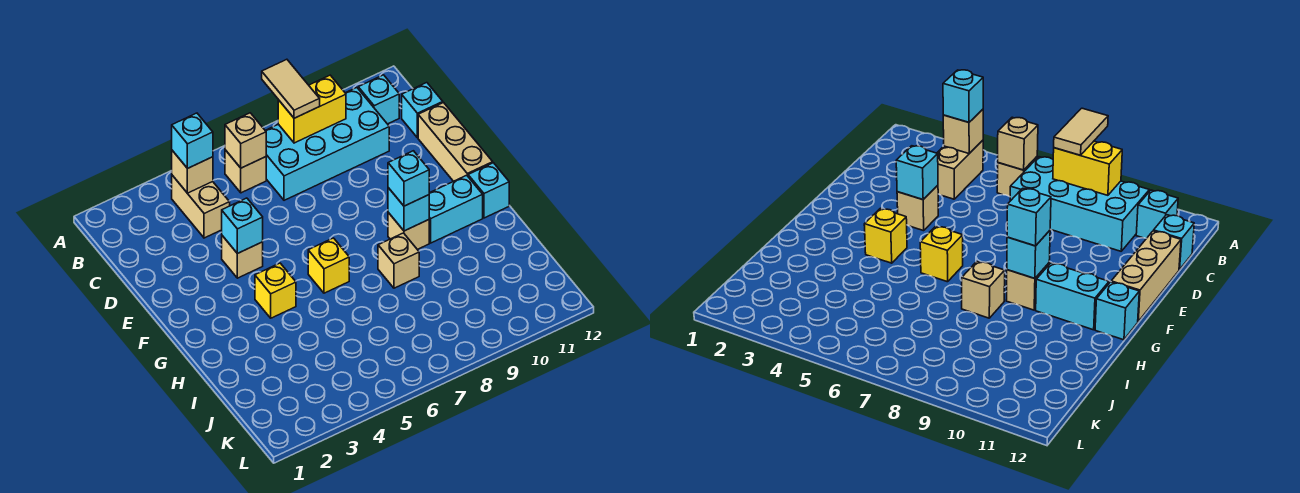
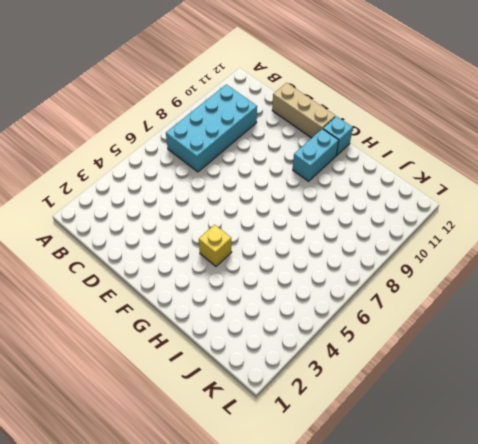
none -> tan 1x2 brick [172,175,230,238]
none -> tan 1x1 brick [225,150,266,193]
none -> cyan 1x1 brick [358,75,399,124]

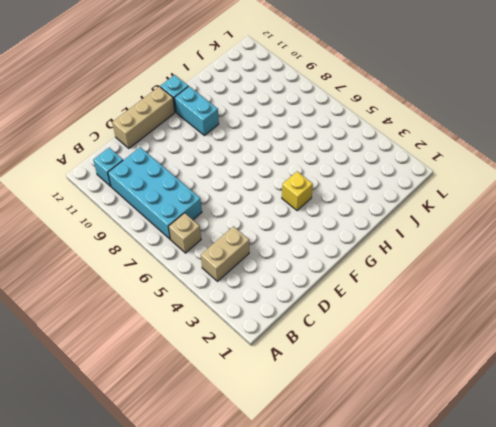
none -> cyan 1x1 brick [402,83,443,138]
none -> tan 1x1 brick [222,236,263,278]
none -> yellow 1x1 brick [308,238,349,293]

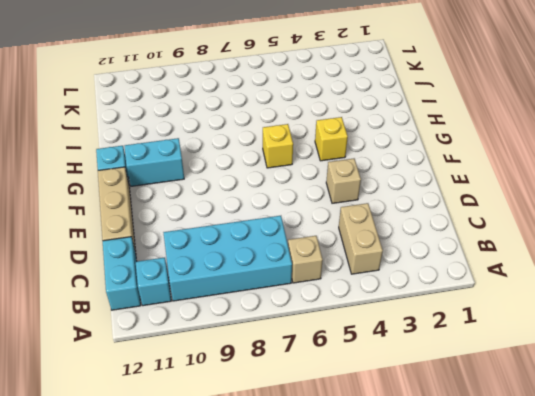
cyan 1x2 brick [103,237,141,310] -> cyan 1x1 brick [402,83,443,138]
none -> tan 1x1 brick [388,213,429,250]
none -> tan 1x1 brick [378,233,419,288]
none -> tan 1x1 brick [172,150,213,193]

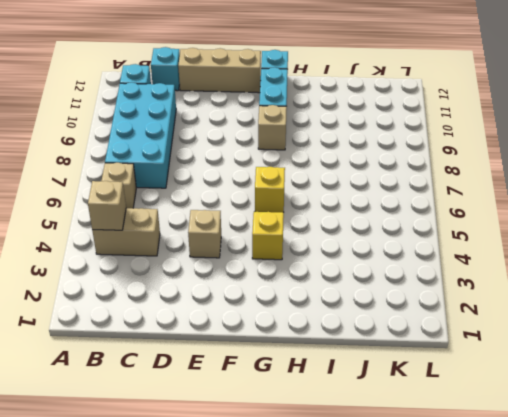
none -> tan 1x1 brick [378,233,419,288]
none -> tan 1x1 brick [225,113,266,168]
none -> yellow 1x2 brick [278,75,346,143]

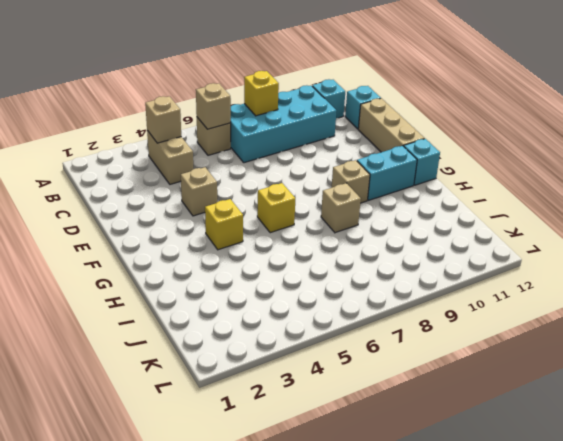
yellow 1x1 brick [244,71,279,116] -> yellow 1x2 brick [278,75,346,143]
none -> cyan 1x1 brick [222,198,263,254]
none -> cyan 1x1 brick [388,188,429,231]
none -> tan 1x2 tile [262,59,320,118]

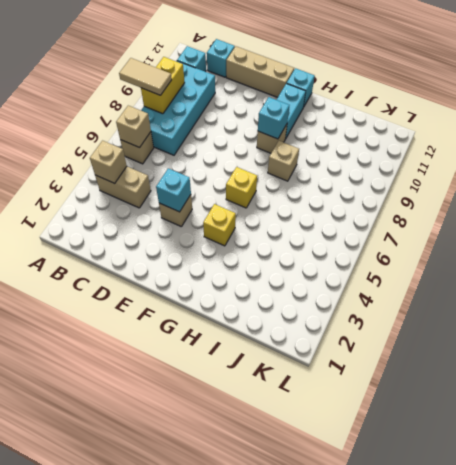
none -> cyan 1x1 brick [172,113,213,169]
none -> cyan 1x1 brick [388,151,429,206]

